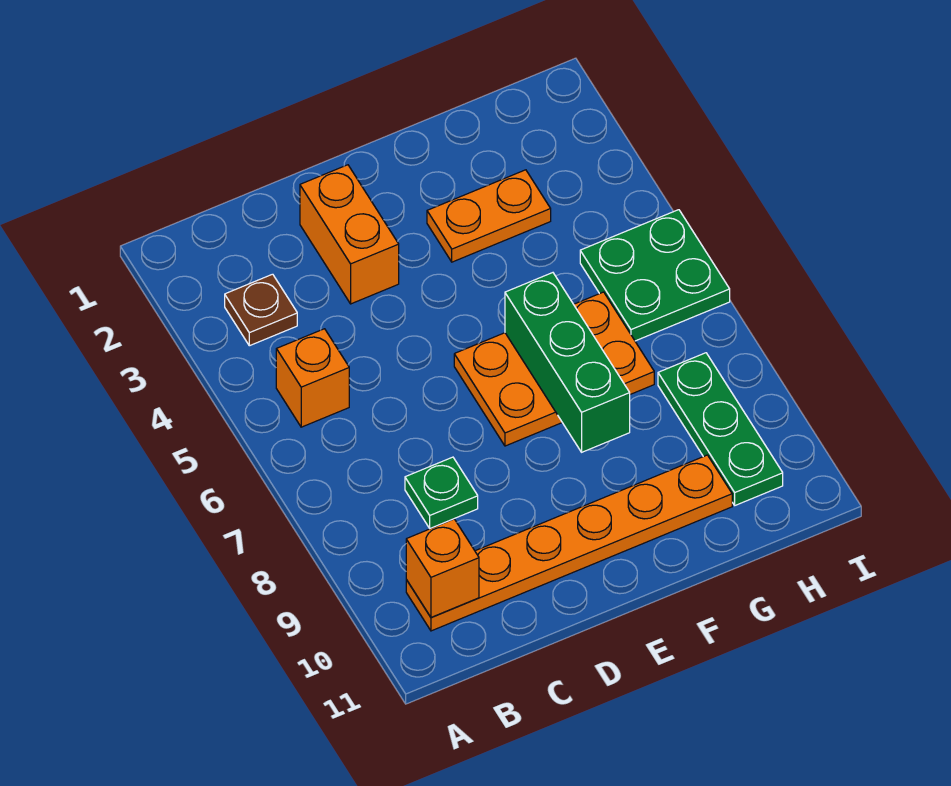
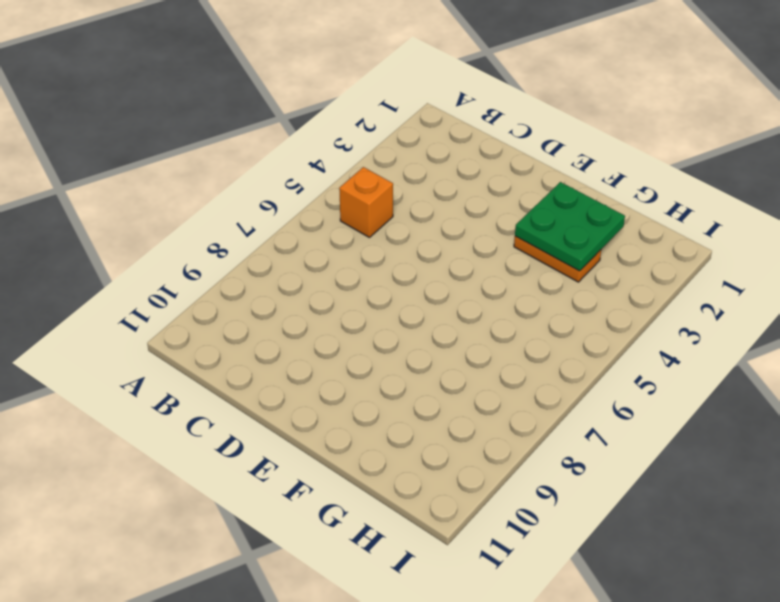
green 2x2 plate [515,182,625,271] -> green 2x2 plate moved to [580,210,730,341]
none -> brown 1x1 plate [225,274,297,346]
none -> orange 1x6 plate [406,455,732,631]

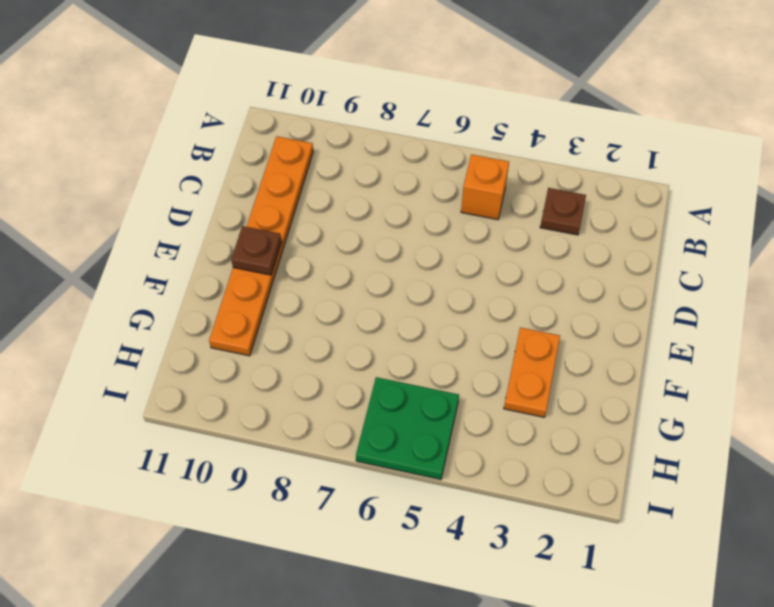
brown 1x1 plate [231,226,282,275] -> none
none -> green 1x1 plate [405,457,478,529]
none -> orange 1x2 brick [300,165,399,304]

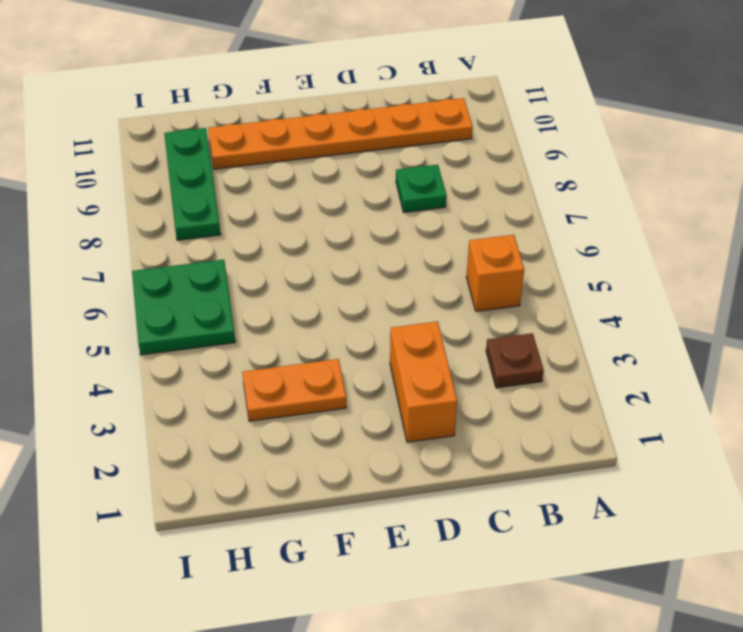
none -> orange 2x3 plate [454,292,654,446]
none -> orange 1x1 brick [406,519,479,618]

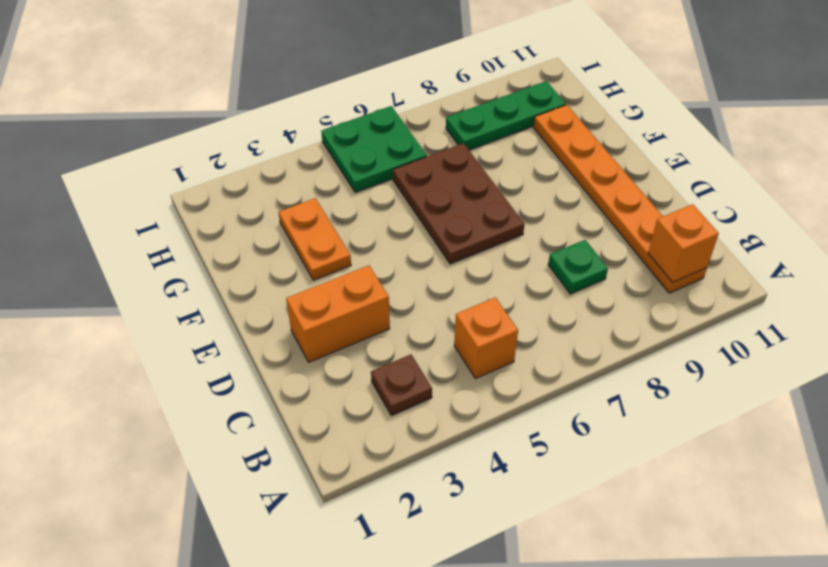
brown 2x3 plate [393,143,524,264] -> orange 2x3 plate [454,292,654,446]
none -> green 1x3 brick [505,273,630,452]

